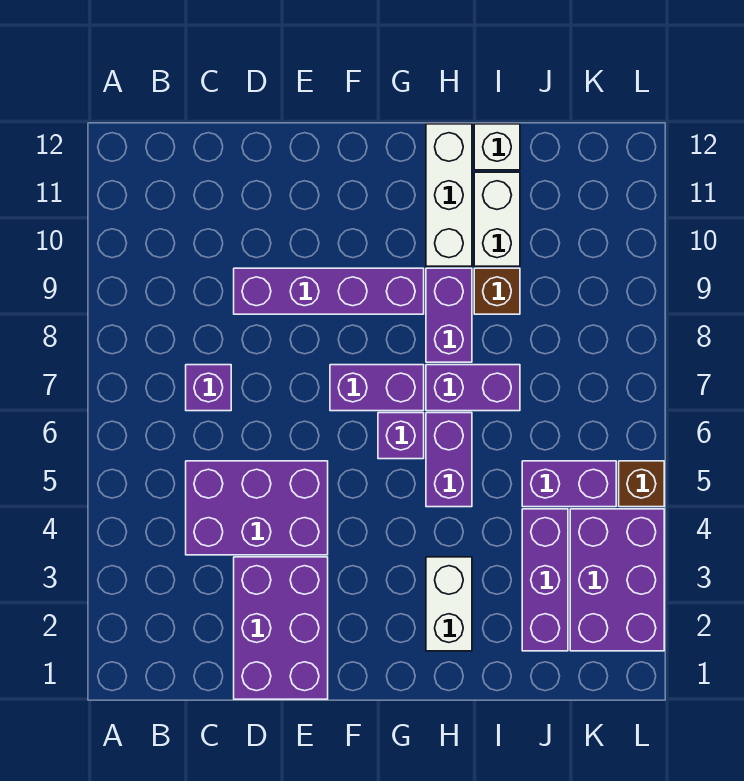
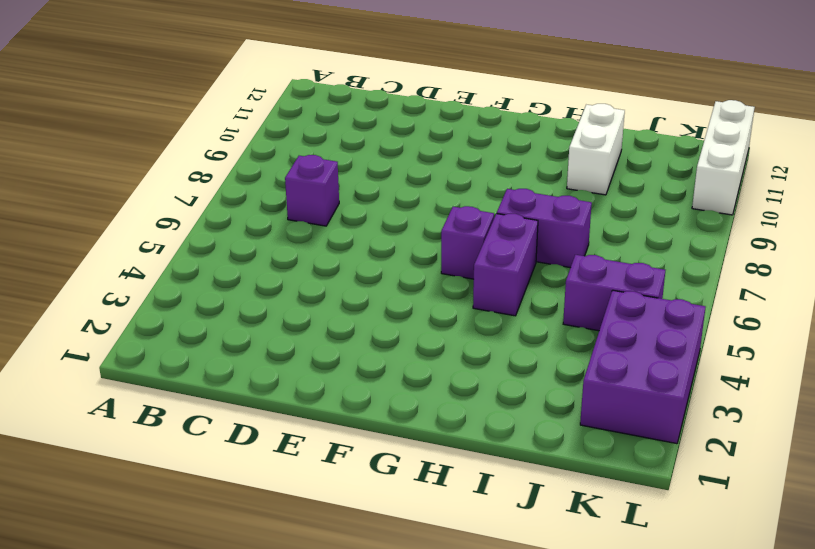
white 1x3 brick [692,100,755,215] -> white 1x3 brick moved to [426,124,472,266]
none -> purple 2x3 brick [186,461,328,555]
none -> purple 2x3 brick [234,557,328,699]
none -> purple 1x4 brick [234,268,424,314]

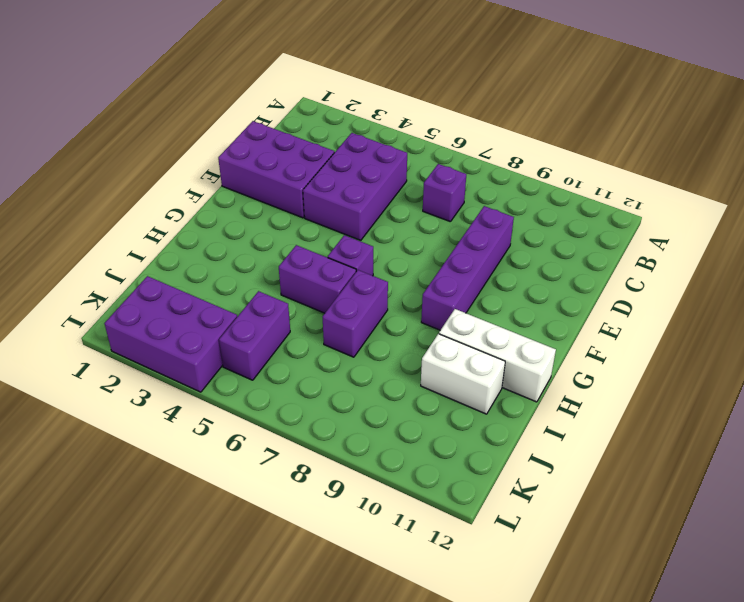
none -> purple 1x2 brick [330,365,424,411]
none -> white 1x2 brick [426,557,472,651]
none -> purple 1x2 brick [426,268,472,362]

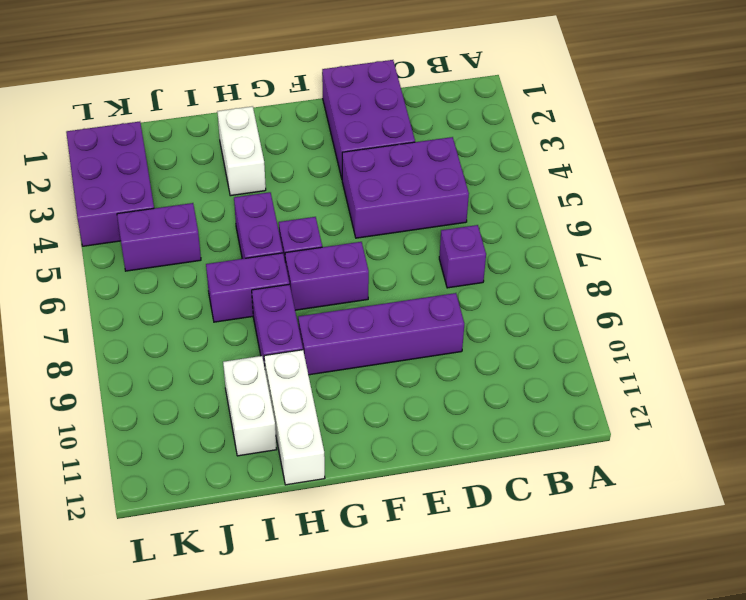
none -> brown 1x1 brick [474,268,520,314]
none -> white 1x1 brick [474,124,520,170]
none -> purple 1x3 brick [522,509,568,651]

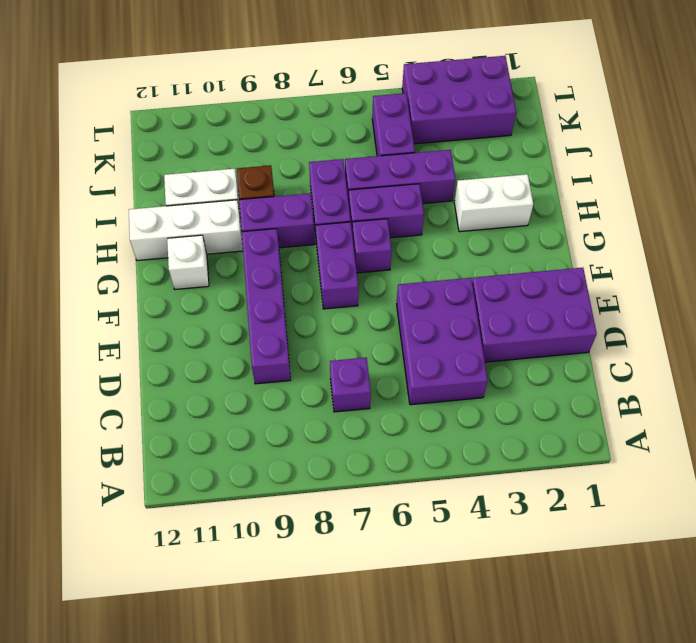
white 1x1 brick [167,235,209,289] -> white 1x1 brick moved to [474,124,520,170]
purple 1x3 brick [345,150,456,204] -> purple 1x3 brick moved to [522,509,568,651]
none -> brown 1x1 brick [619,461,664,507]

